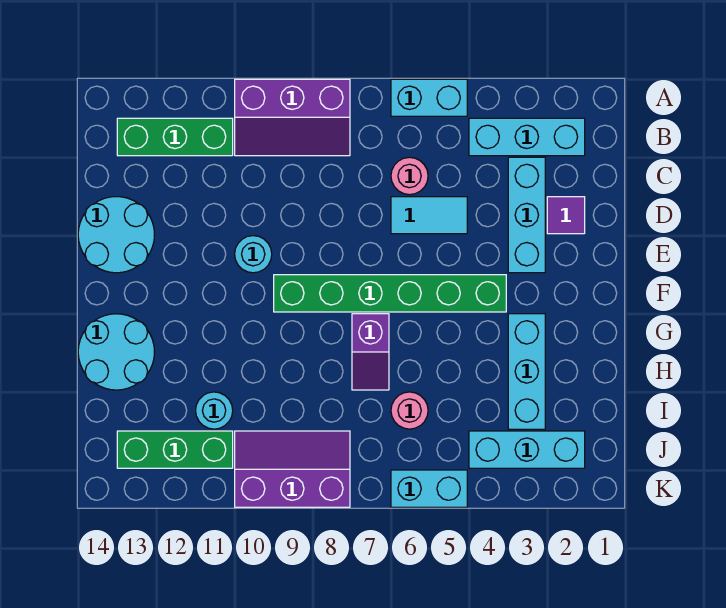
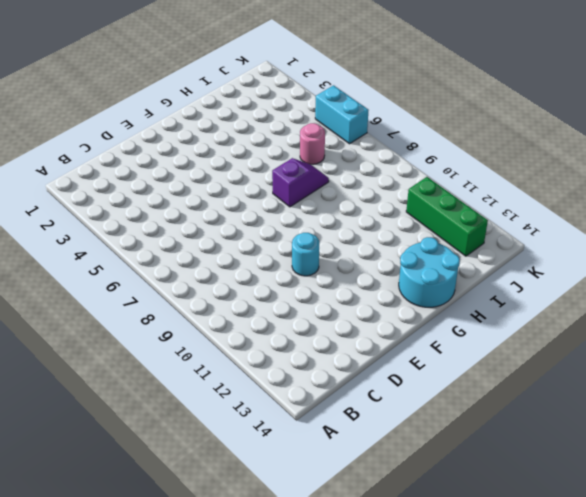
none -> cyan 1x2 brick [391,79,467,116]
none -> purple 2x3 slope [235,79,350,156]
none -> cyan 1x3 brick [469,118,585,156]

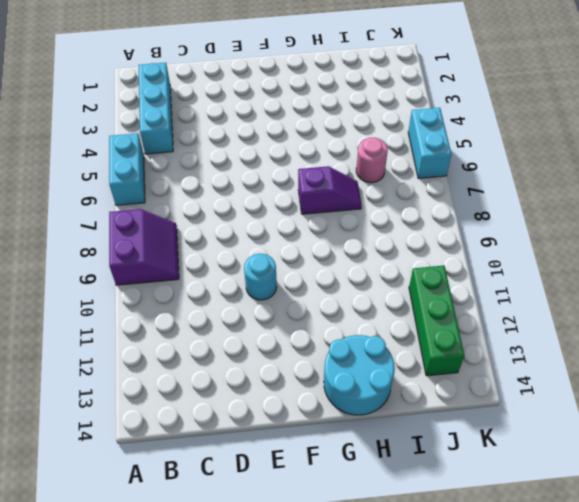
purple 2x2 slope [109,209,179,285] -> purple 2x3 slope [235,79,350,156]
none -> green 1x3 brick [117,118,233,156]
none -> cyan 1x3 brick [508,157,545,273]
none -> pink 1x1 round brick [391,157,428,195]

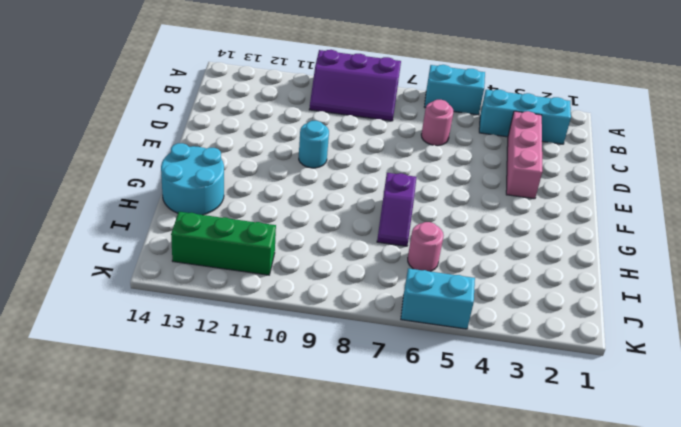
pink 1x3 brick [506,111,542,199] -> cyan 1x3 brick [508,157,545,273]
none -> green 1x3 brick [117,118,233,156]
none -> purple 1x1 tile [547,197,585,234]
none -> cyan 1x2 tile [391,197,467,234]

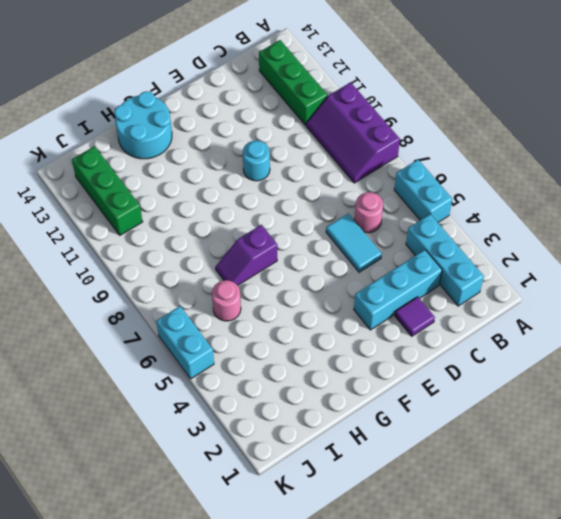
none -> cyan 2x2 round brick [78,197,155,273]
none -> green 1x6 brick [274,275,506,312]
none -> cyan 1x3 brick [508,314,545,429]

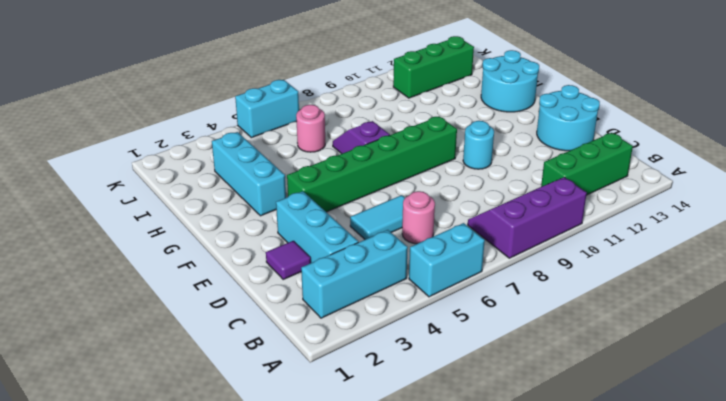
none -> cyan 1x1 round brick [196,392,233,429]
none -> cyan 1x3 brick [469,431,585,468]
none -> purple 2x3 slope [235,431,350,507]

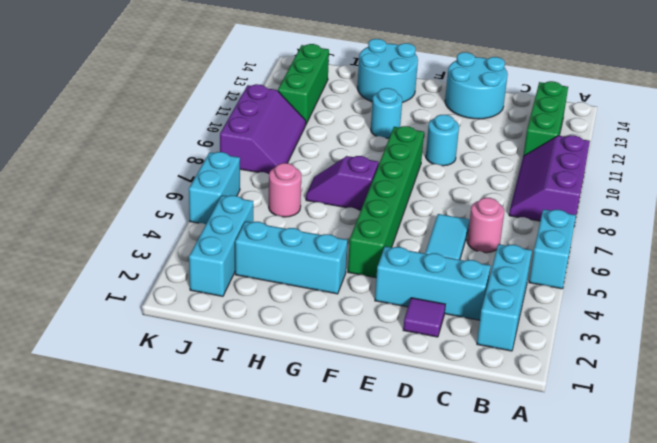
cyan 1x1 round brick [371,88,402,138] -> cyan 1x1 round brick moved to [196,392,233,429]

